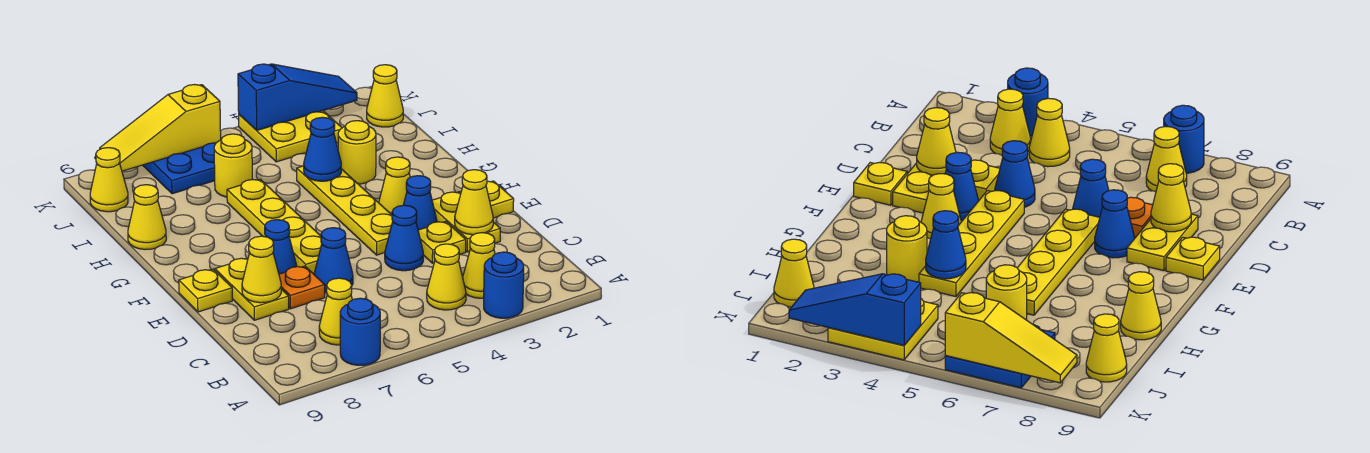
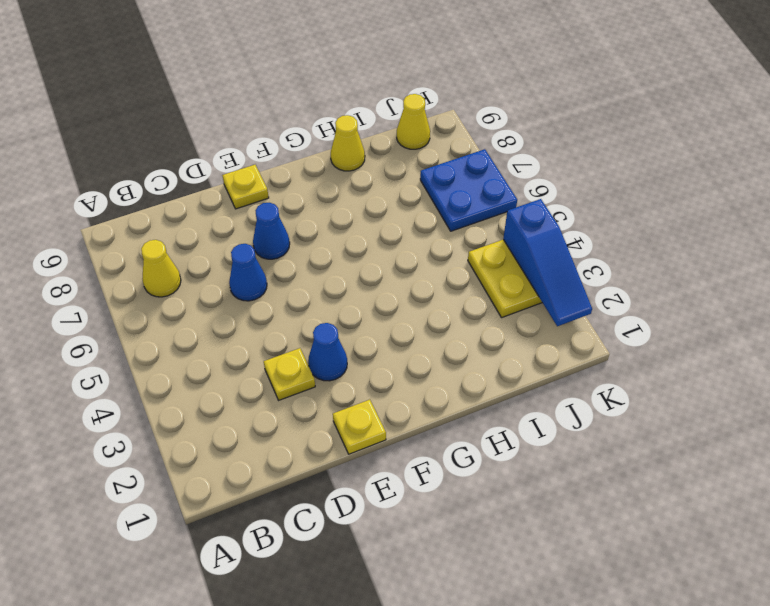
none -> blue 1x1 round brick [484,252,524,318]
none -> blue 1x1 round brick [340,298,380,365]
none -> yellow 1x1 cone [463,233,495,298]
none -> yellow 1x1 cone [427,244,466,310]

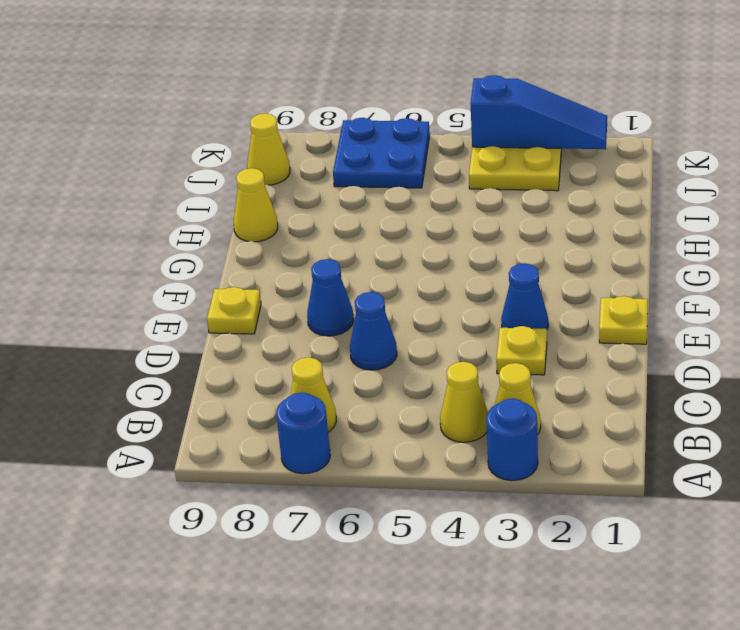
none -> yellow 1x2 plate [432,192,500,252]
none -> blue 1x1 cone [385,205,423,271]
none -> orange 1x1 plate [279,266,325,309]
none -> yellow 1x2 plate [215,258,289,320]

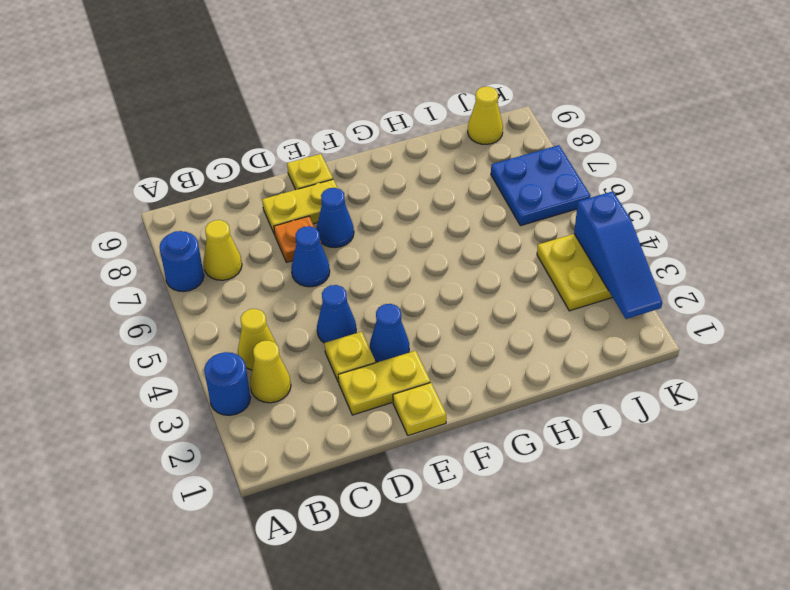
none -> yellow 1x4 plate [297,166,393,255]
none -> yellow 1x4 plate [227,179,322,274]
none -> yellow 1x1 cone [379,157,410,215]
none -> yellow 1x1 round brick [338,121,376,184]

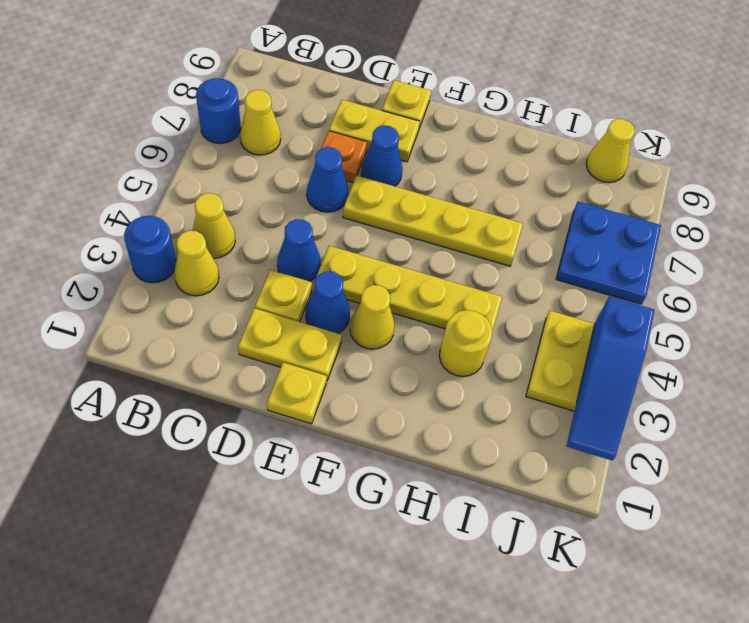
none -> yellow 1x1 cone [128,185,166,249]
none -> yellow 1x1 round brick [214,134,252,197]
none -> yellow 1x1 cone [367,65,403,127]
none -> yellow 1x1 cone [455,170,493,235]

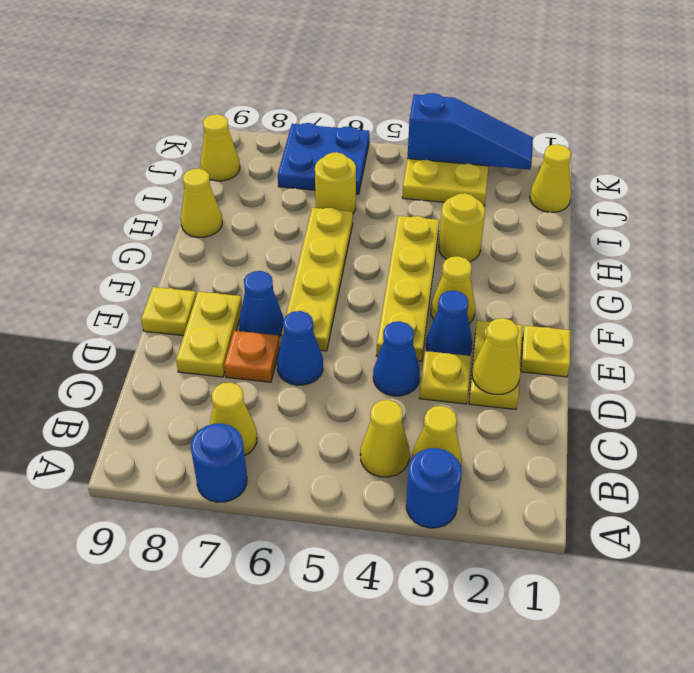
none -> yellow 1x1 cone [242,236,281,303]
none -> blue 1x1 cone [304,117,341,181]
none -> yellow 1x3 slope [100,85,221,171]

